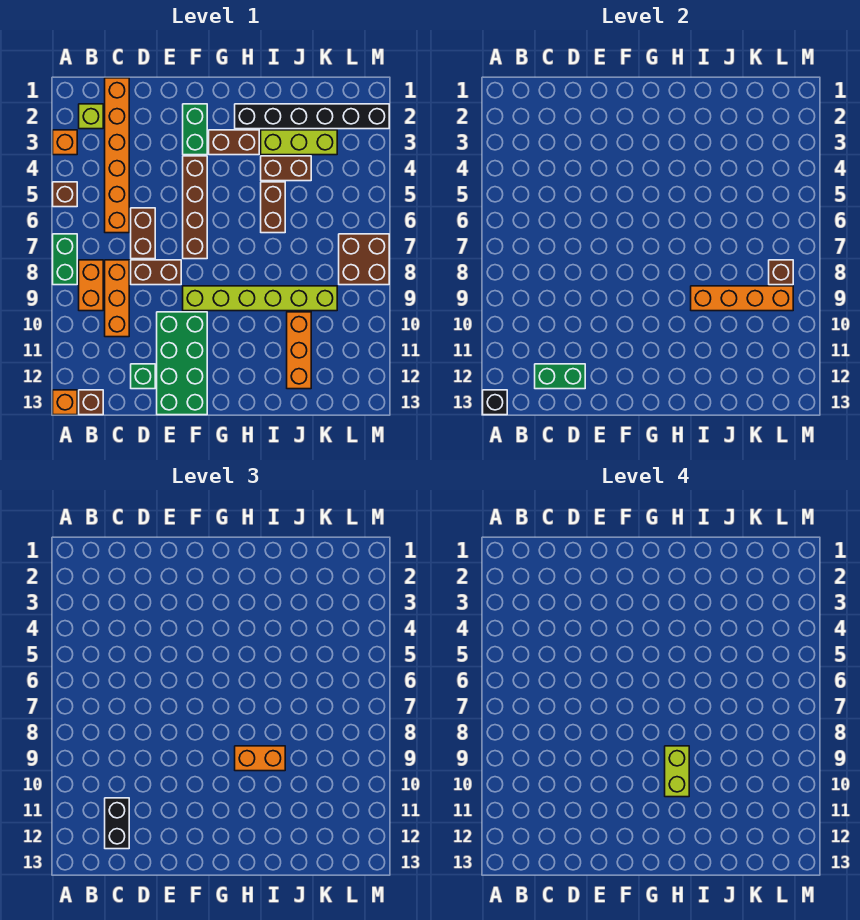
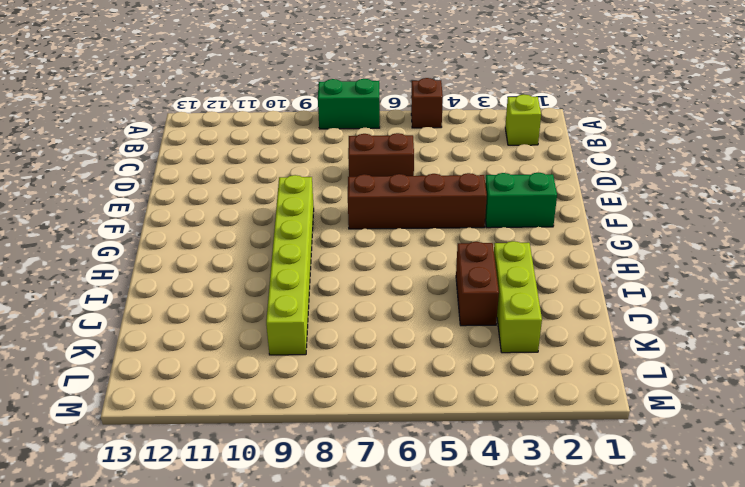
none -> orange 1x1 brick [53,130,77,155]
none -> orange 1x1 brick [53,390,77,415]
none -> orange 1x2 brick [79,260,103,311]
none -> brown 1x1 brick [79,390,103,415]

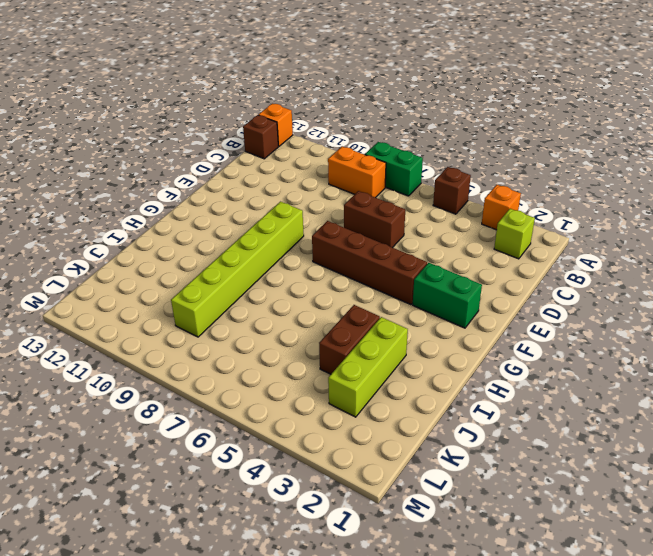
none -> orange 1x6 brick [105,78,129,233]
none -> orange 1x3 brick [105,260,129,337]
none -> brown 1x2 brick [131,260,181,285]
none -> green 1x1 brick [131,364,155,389]

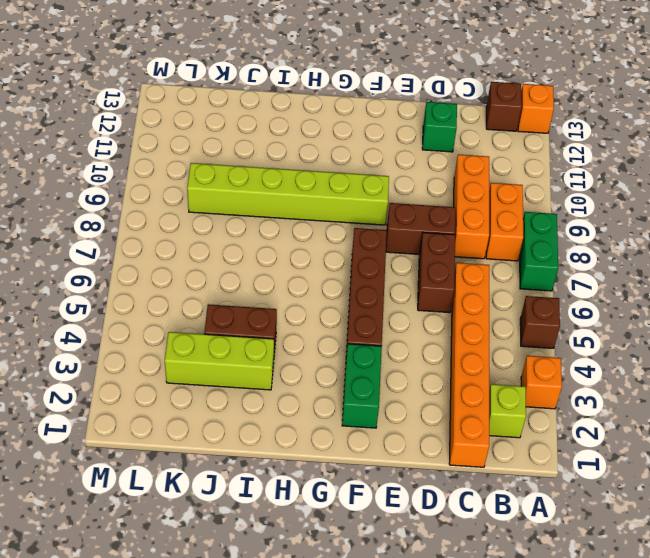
none -> green 2x4 brick [157,312,207,415]
none -> brown 1x2 brick [209,130,259,155]
none -> black 1x6 brick [235,104,389,129]
none -> brown 1x2 brick [261,182,285,233]

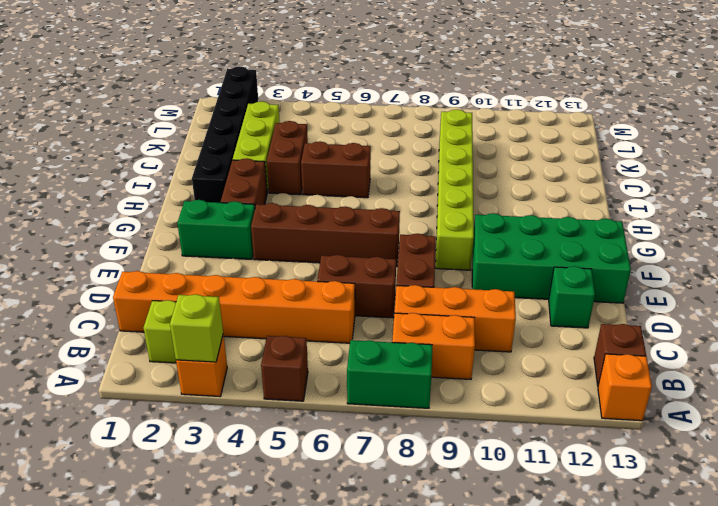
lime 1x1 brick [170,294,223,362] -> none
none -> orange 1x3 brick [287,312,311,389]
none -> brown 2x2 brick [339,234,389,285]
none -> black 1x1 brick [483,390,507,415]
none -> green 1x2 brick [535,364,585,389]

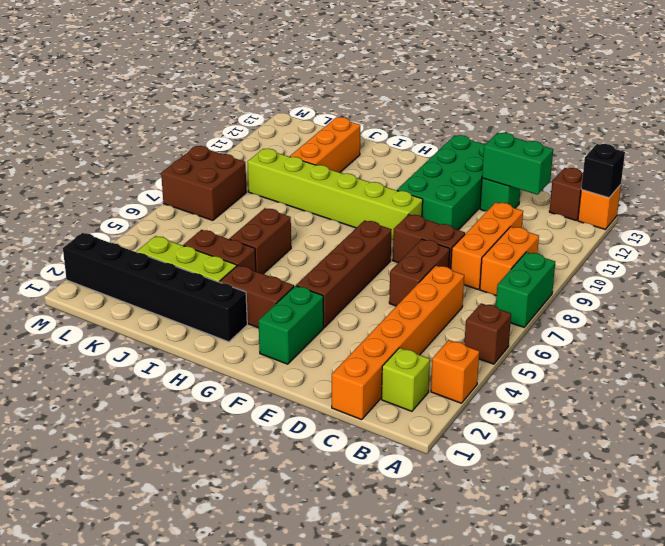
none -> orange 1x4 brick [691,286,793,311]
none -> brown 1x1 brick [769,260,793,285]
none -> black 1x2 brick [105,798,129,849]
none -> orange 1x2 brick [235,746,285,771]

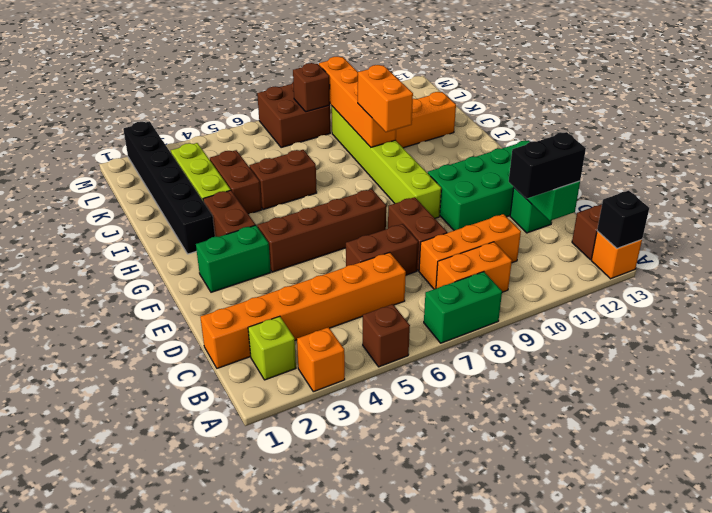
none -> lime 1x2 brick [665,746,689,797]

